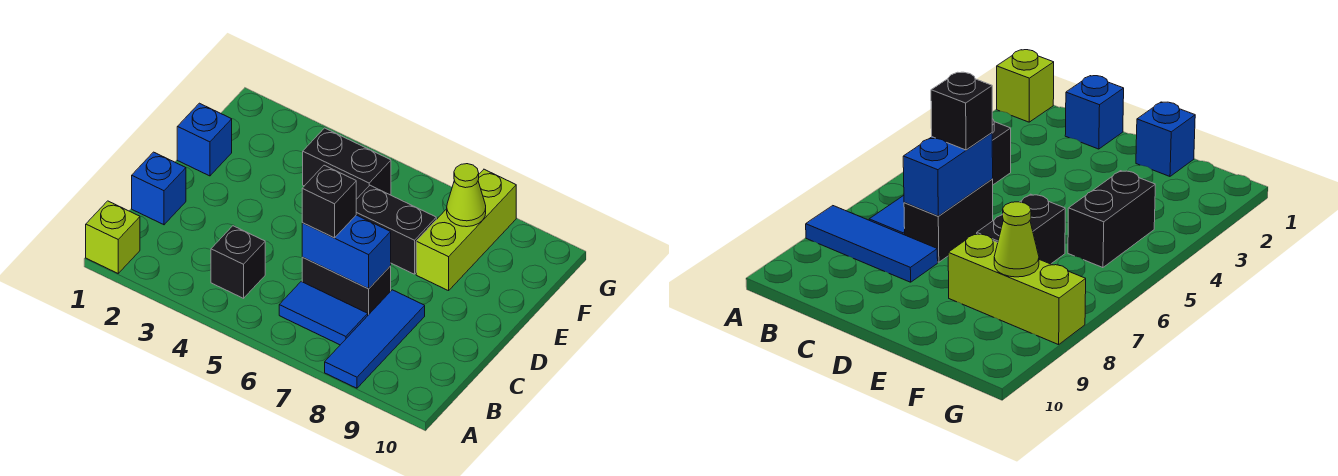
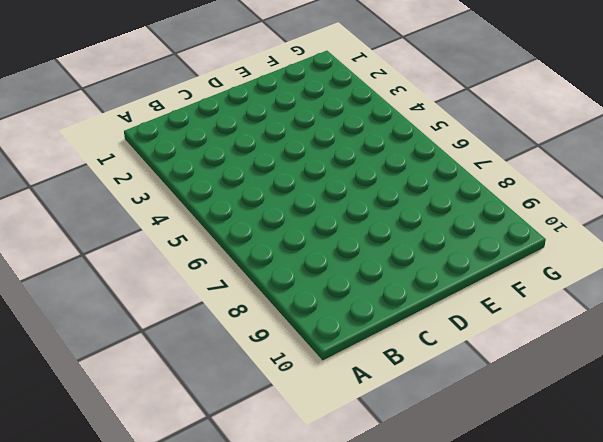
none -> lime 1x1 brick [86,201,140,273]
none -> blue 1x3 tile [325,290,425,388]
none -> black 1x1 brick [211,226,265,298]

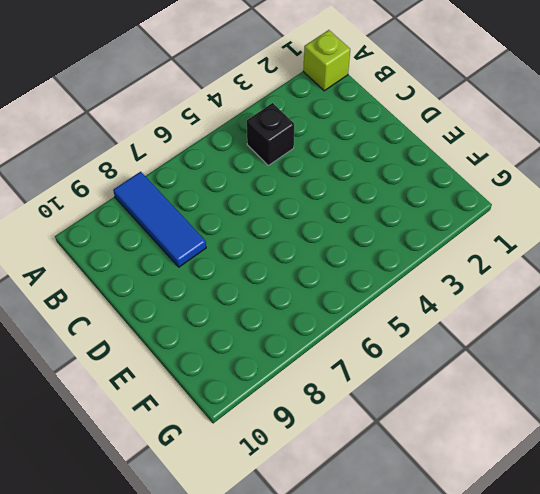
none -> blue 1x2 tile [279,282,368,345]
none -> blue 1x1 brick [132,152,186,225]
none -> black 1x2 brick [302,257,391,315]

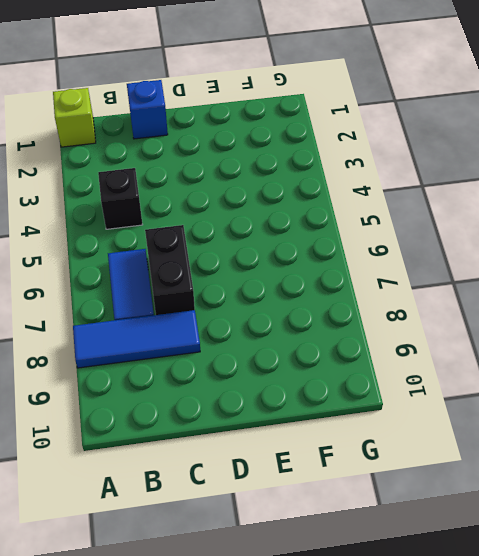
none -> blue 1x1 brick [177,103,232,176]
none -> black 1x2 brick [356,185,436,274]
none -> lime 1x3 brick [416,169,516,291]

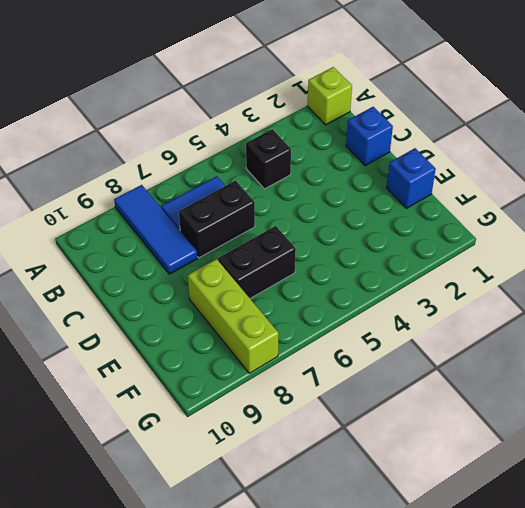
none -> black 1x2 brick [303,128,391,199]
none -> blue 1x2 brick [302,215,391,289]
none -> lime 1x1 cone [447,164,486,227]

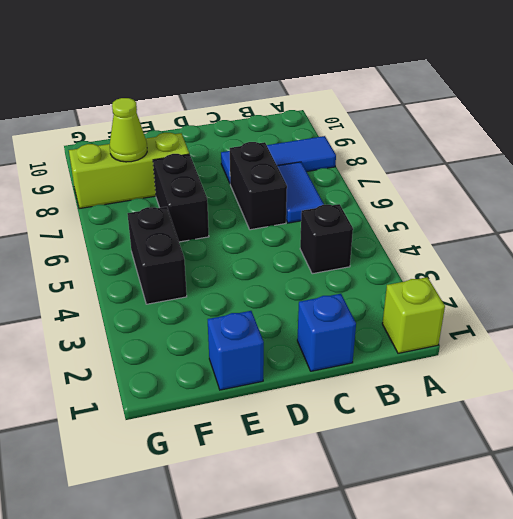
none -> blue 1x2 brick [302,215,391,289]
none -> black 1x1 brick [302,165,356,238]

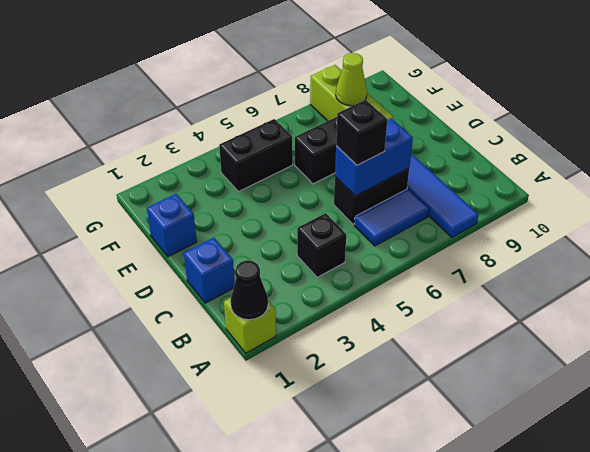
black 1x1 cone [231,260,268,320] -> none

